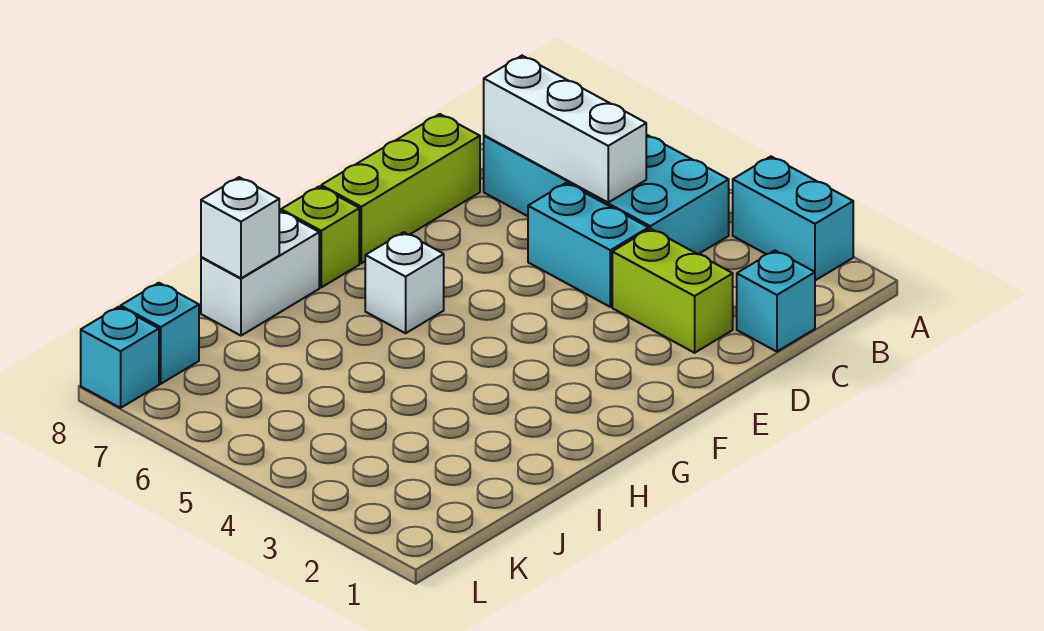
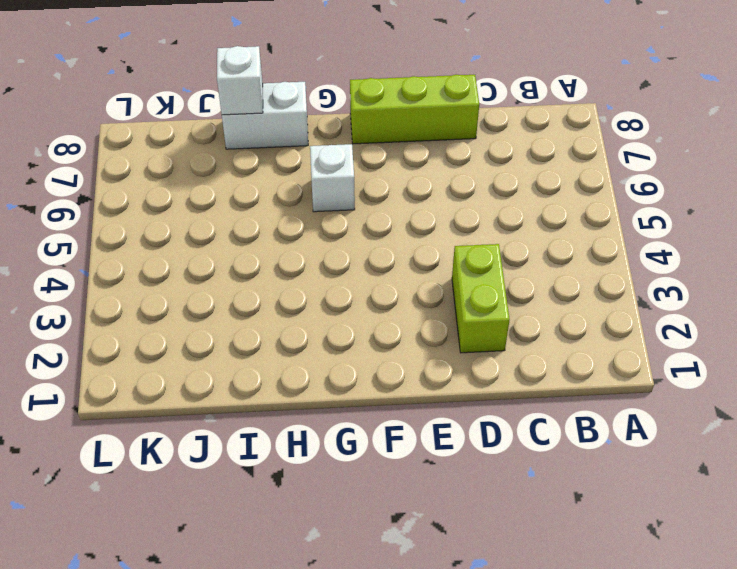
none -> cyan 1x2 brick [733,157,853,280]
none -> cyan 2x4 brick [484,135,729,254]
none -> cyan 1x1 brick [737,251,815,352]

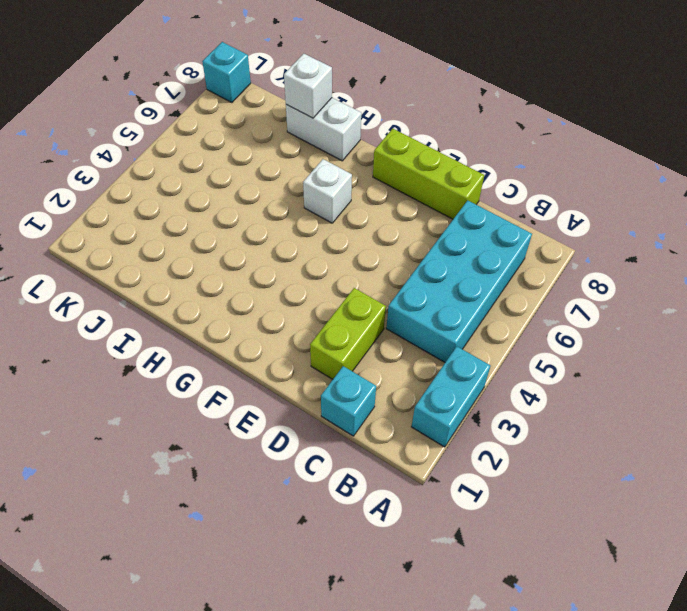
none -> cyan 1x2 brick [528,183,649,307]
none -> lime 1x1 brick [281,186,359,287]
none -> cyan 1x1 brick [121,283,199,384]

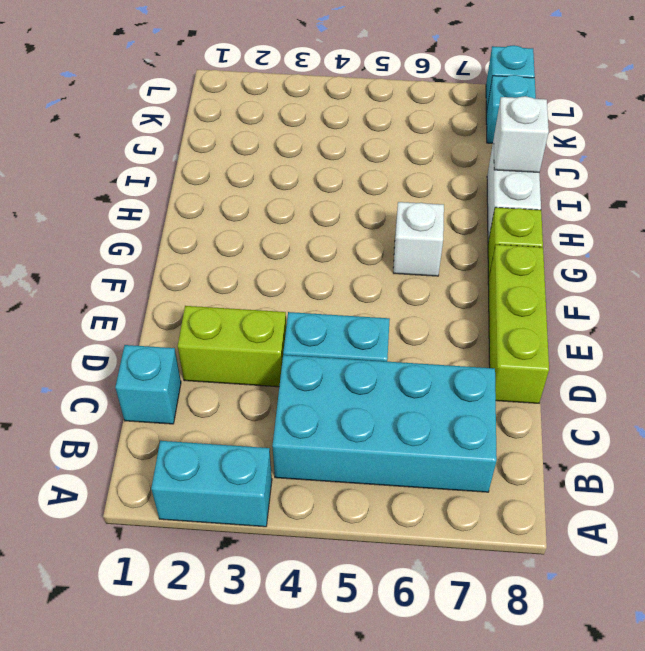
none -> white 1x3 brick [484,56,646,202]

